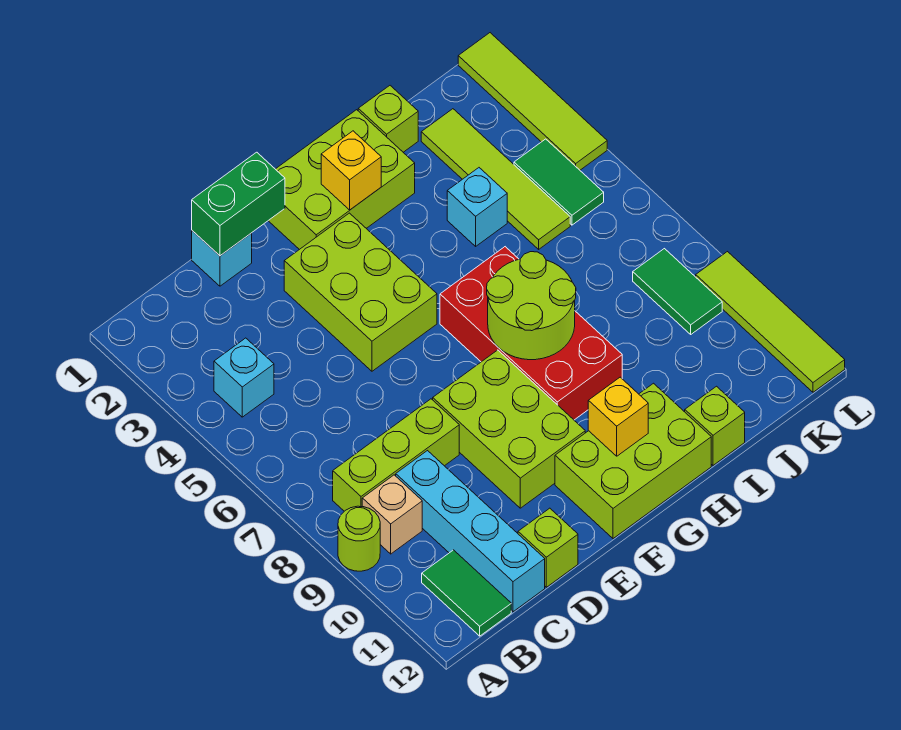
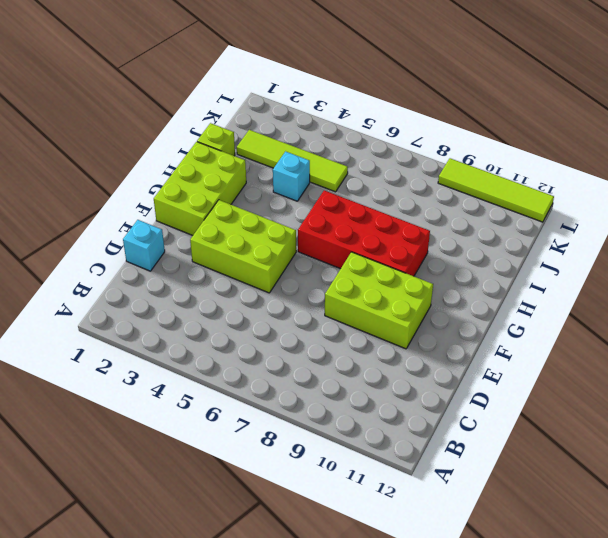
none -> lime 1x1 round brick [338,506,380,571]
none -> cyan 1x1 brick [214,338,274,417]
none -> lime 1x3 brick [333,399,459,511]

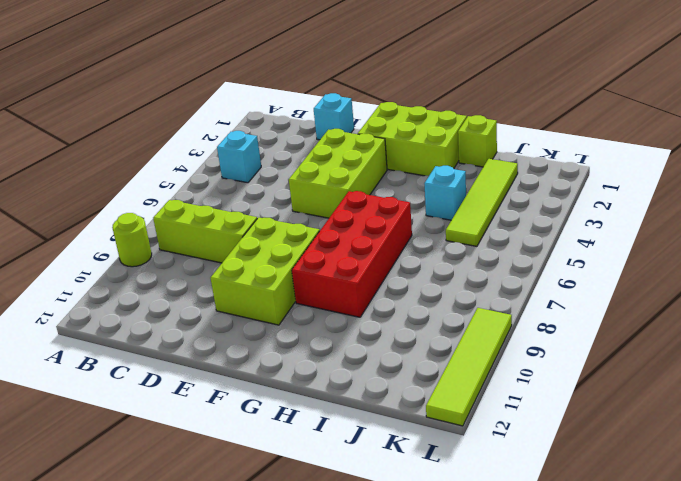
none -> tan 1x1 brick [362,475,422,554]
none -> green 1x2 tile [422,550,511,636]
none -> cyan 1x4 brick [396,451,545,612]

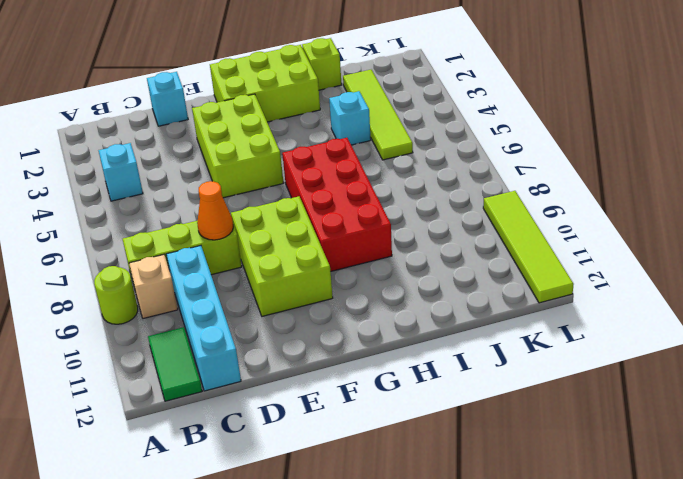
orange 1x1 cone [197,181,233,240] -> none
none -> lime 1x1 brick [518,508,578,587]
none -> lime 2x3 brick [555,383,711,539]
none -> lime 1x1 brick [685,386,745,465]

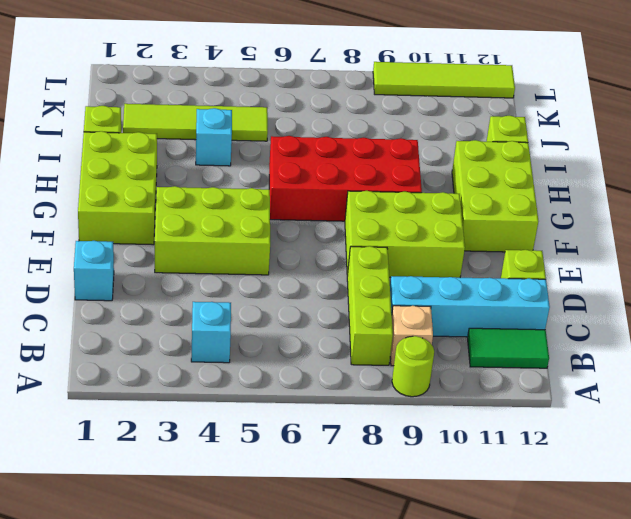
none -> green 1x2 tile [514,139,604,225]
none -> green 1x2 tile [633,249,722,334]
none -> lime 1x4 tile [458,33,607,170]

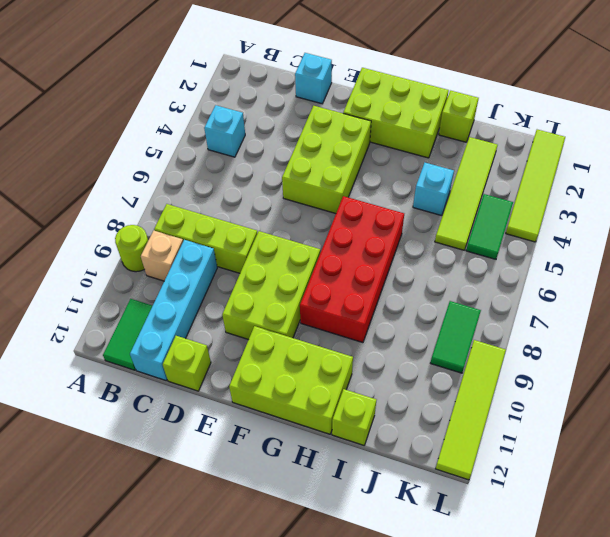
none -> green 1x2 brick [192,152,285,256]
none -> yellow 1x1 brick [321,131,381,210]
none -> lime 2x2 round brick [487,252,576,360]

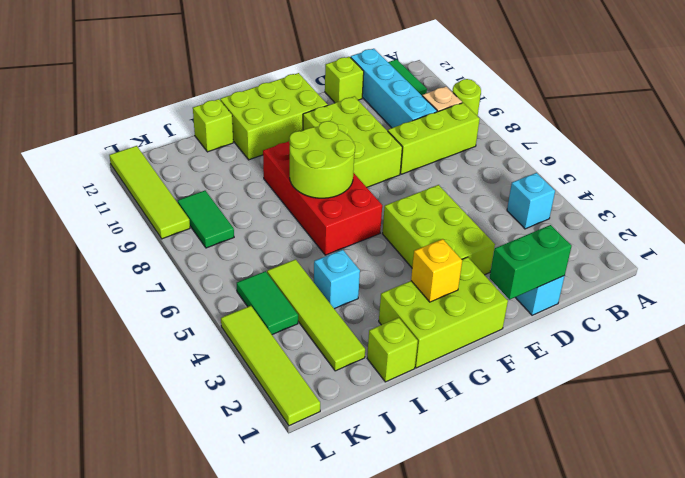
none -> yellow 1x1 brick [588,377,648,456]

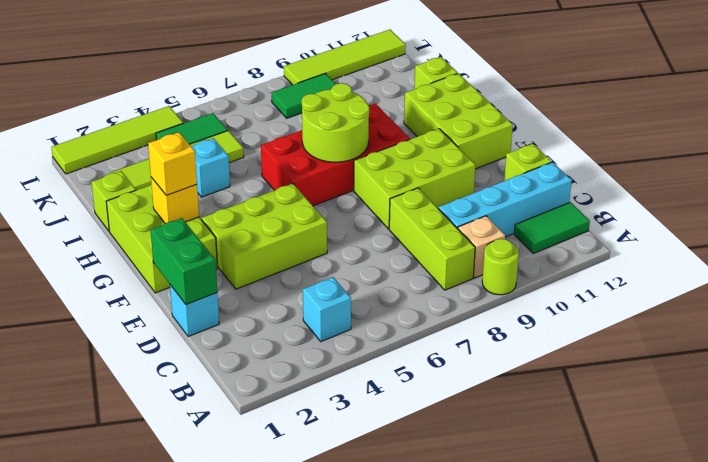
yellow 1x1 brick [148,132,197,195] -> yellow 1x1 brick moved to [588,377,648,456]

